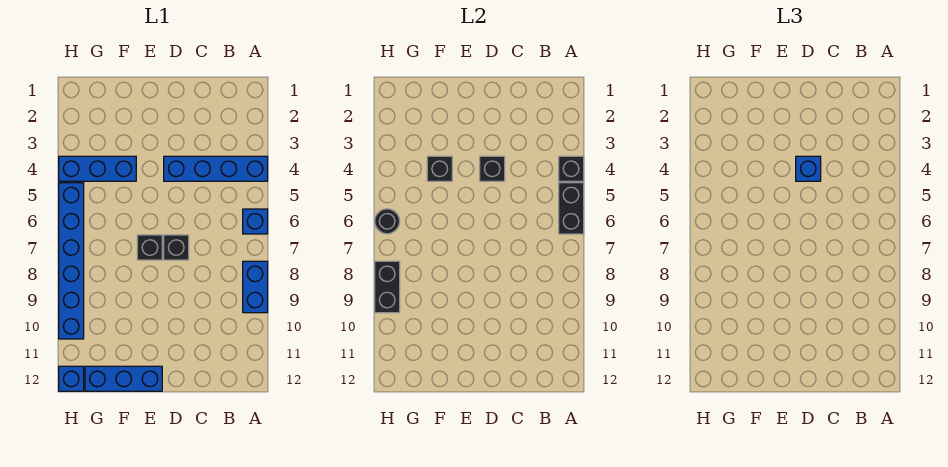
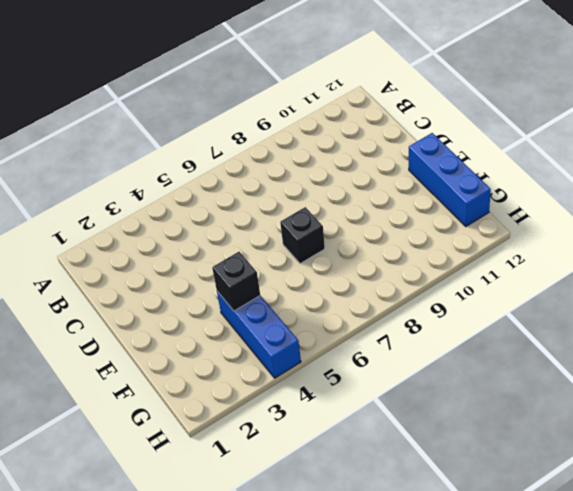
none -> blue 1x4 brick [164,156,268,181]
none -> blue 1x1 brick [243,209,268,234]
none -> blue 1x2 brick [243,261,268,313]

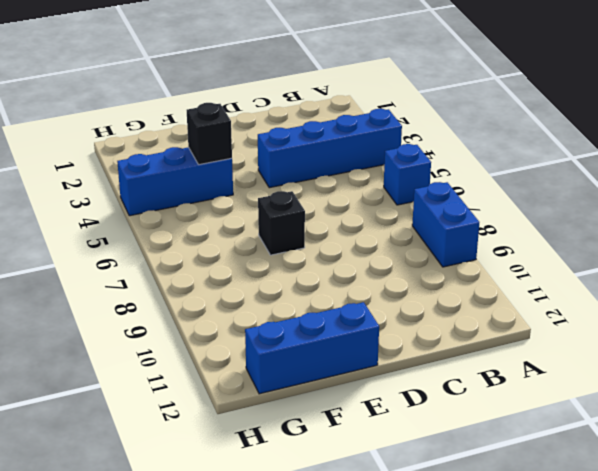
none -> black 1x1 brick [164,235,189,260]
none -> blue 1x6 brick [59,183,84,339]
none -> blue 1x1 brick [59,366,84,391]

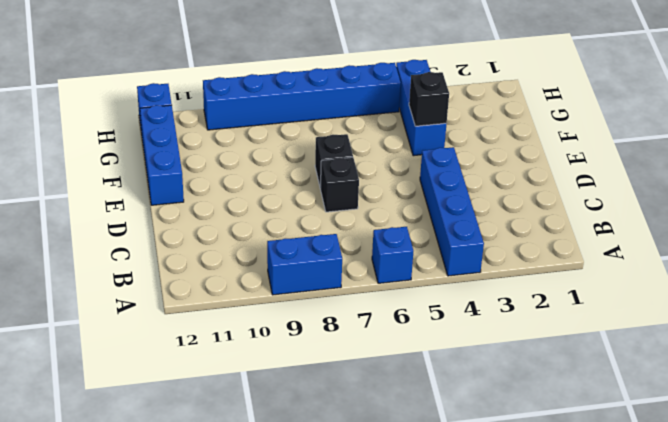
none -> black 1x1 brick [559,156,584,181]
none -> black 1x2 brick [559,183,584,234]
none -> black 1x1 brick [480,156,505,181]

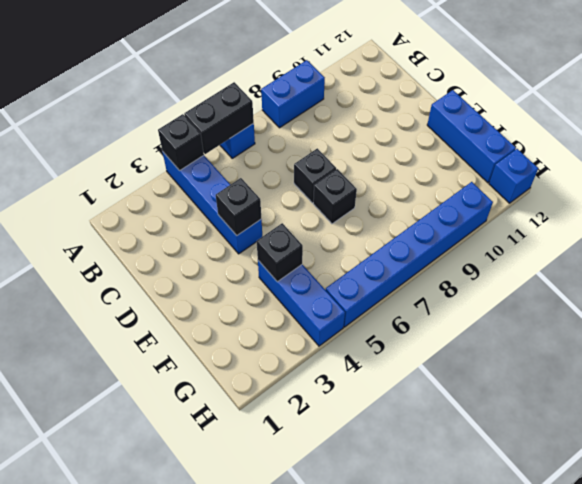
none -> black 1x1 round brick [375,209,400,234]
none -> black 1x2 brick [375,261,400,313]
none -> blue 1x1 brick [796,156,821,181]

